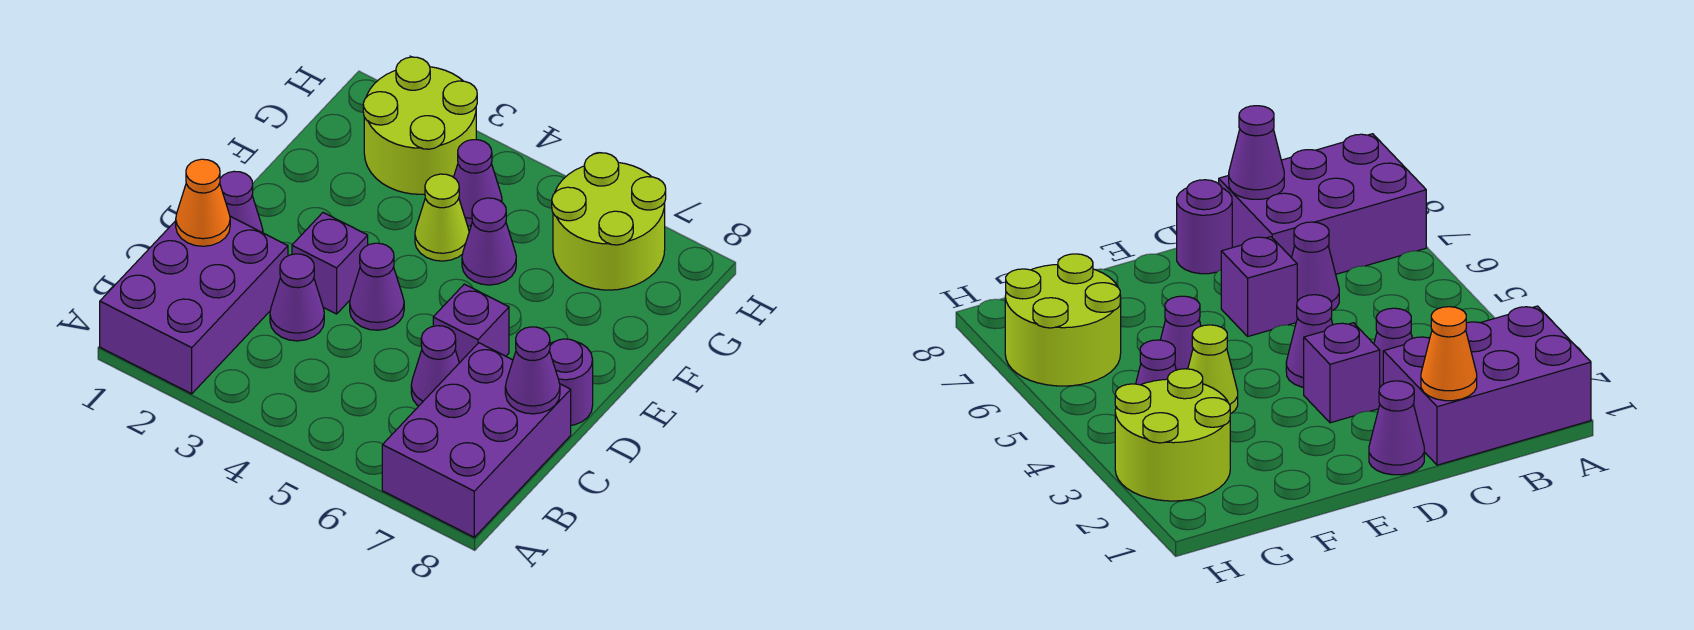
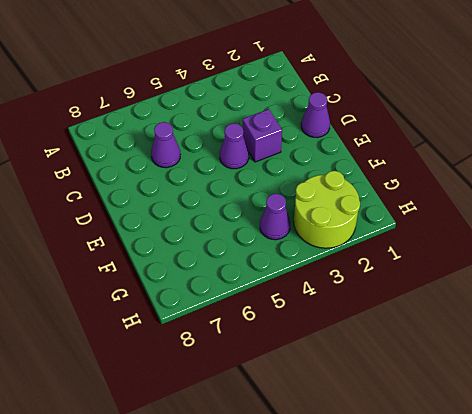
none -> purple 2x3 brick [100,216,288,394]
none -> purple 2x3 brick [382,343,571,537]
none -> purple 1x1 cone [270,254,324,341]

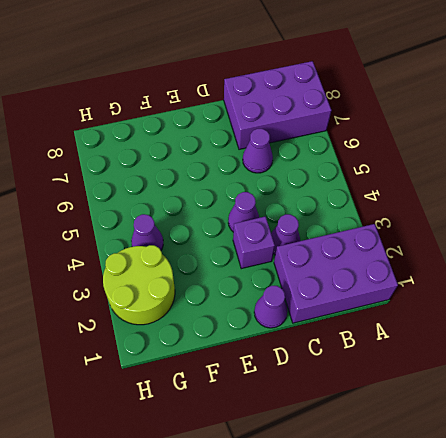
none -> purple 1x1 brick [433,284,509,363]
none -> purple 1x1 round brick [549,339,593,425]
none -> lime 1x1 cone [415,174,469,261]

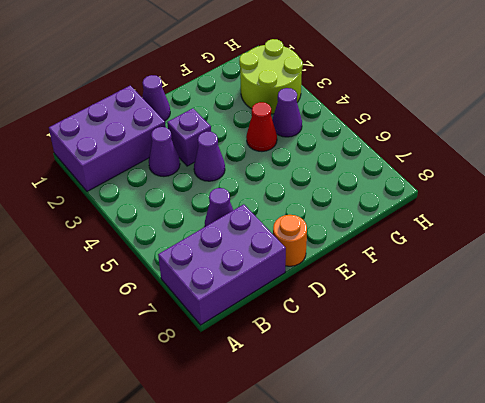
orange 1x1 round brick [273,215,307,266] -> purple 1x1 round brick [549,339,593,425]
red 1x1 cone [246,102,277,151] -> lime 1x1 cone [415,174,469,261]
none -> purple 1x1 brick [433,284,509,363]
none -> purple 1x1 cone [462,198,516,285]
none -> lime 2x2 round brick [552,153,666,290]

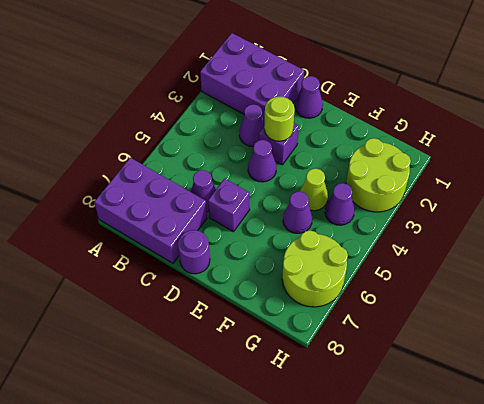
lime 1x1 round brick [264,97,295,141] -> none
none -> orange 1x1 cone [176,159,230,246]
none -> purple 1x1 cone [505,327,560,414]

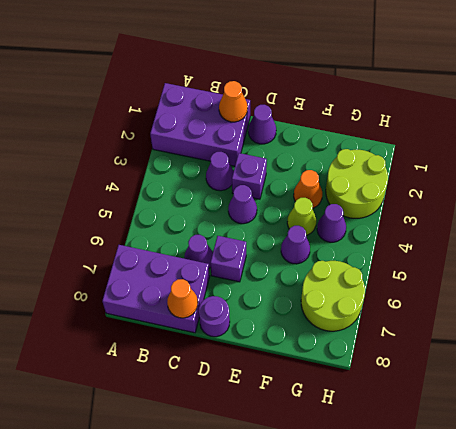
orange 1x1 cone [167,279,198,318] -> purple 1x1 cone [505,327,560,414]
orange 1x1 cone [294,170,322,208] -> none

